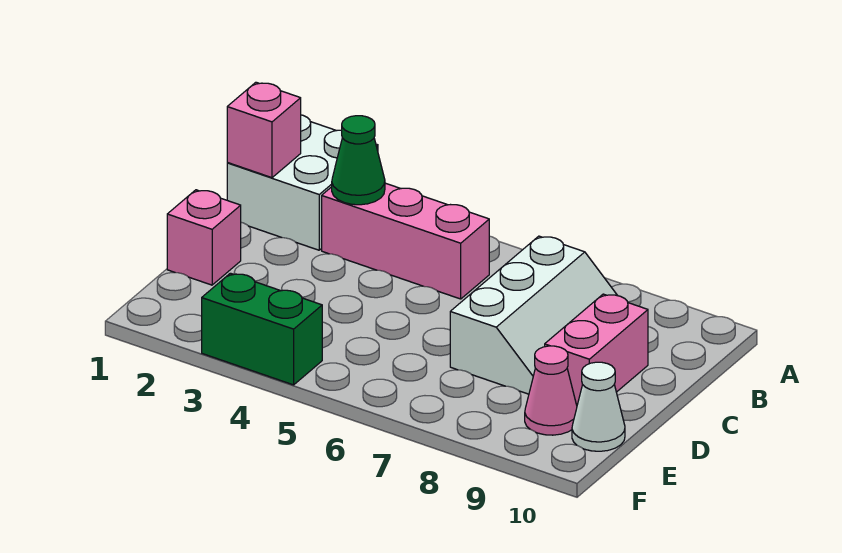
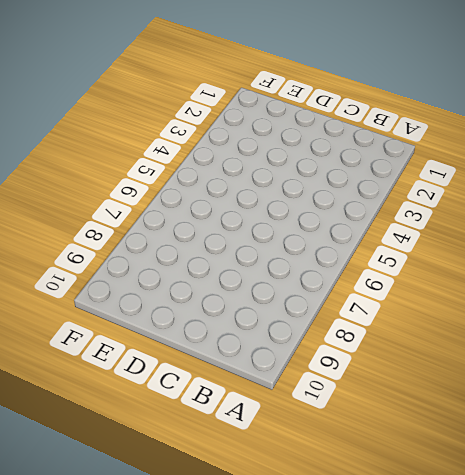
none -> white 2x2 brick [227,115,378,250]
none -> pink 1x3 brick [322,183,489,299]

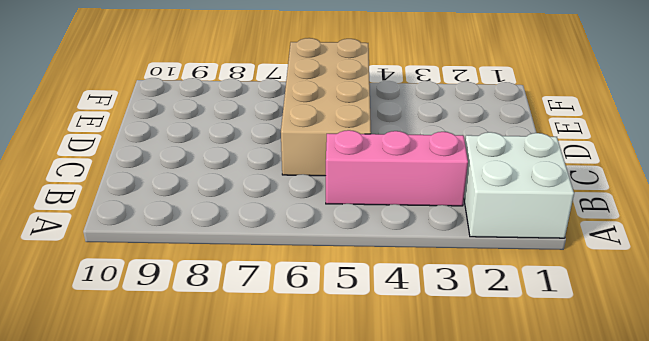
tan 2x4 brick [281,38,371,176] -> none
none -> white 2x3 slope [450,236,618,394]
none -> pink 1x2 brick [545,294,648,405]

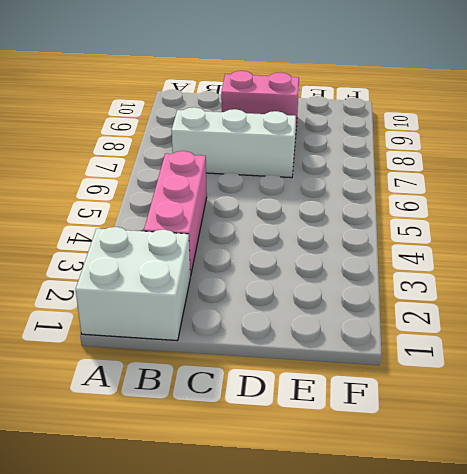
none -> pink 1x1 brick [167,190,241,285]
none -> pink 1x1 cone [525,346,577,435]

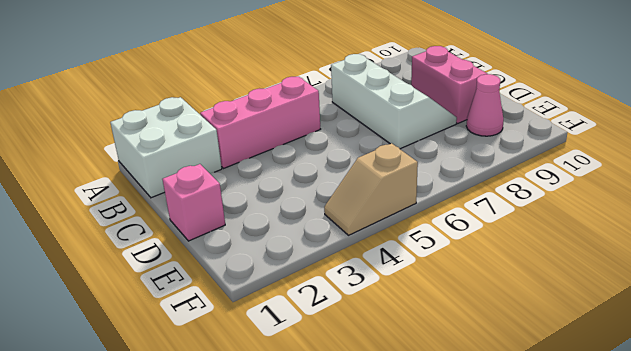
tan 1x2 slope [324,143,418,235] -> green 1x2 brick [202,273,322,385]
none -> white 1x1 cone [572,362,625,451]
none -> pink 1x1 brick [227,82,301,178]

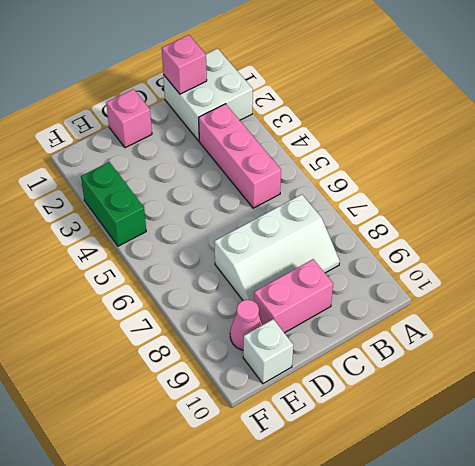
white 1x1 brick [243,319,293,384] -> white 1x1 cone [572,362,625,451]
none -> green 1x1 cone [332,116,385,205]

